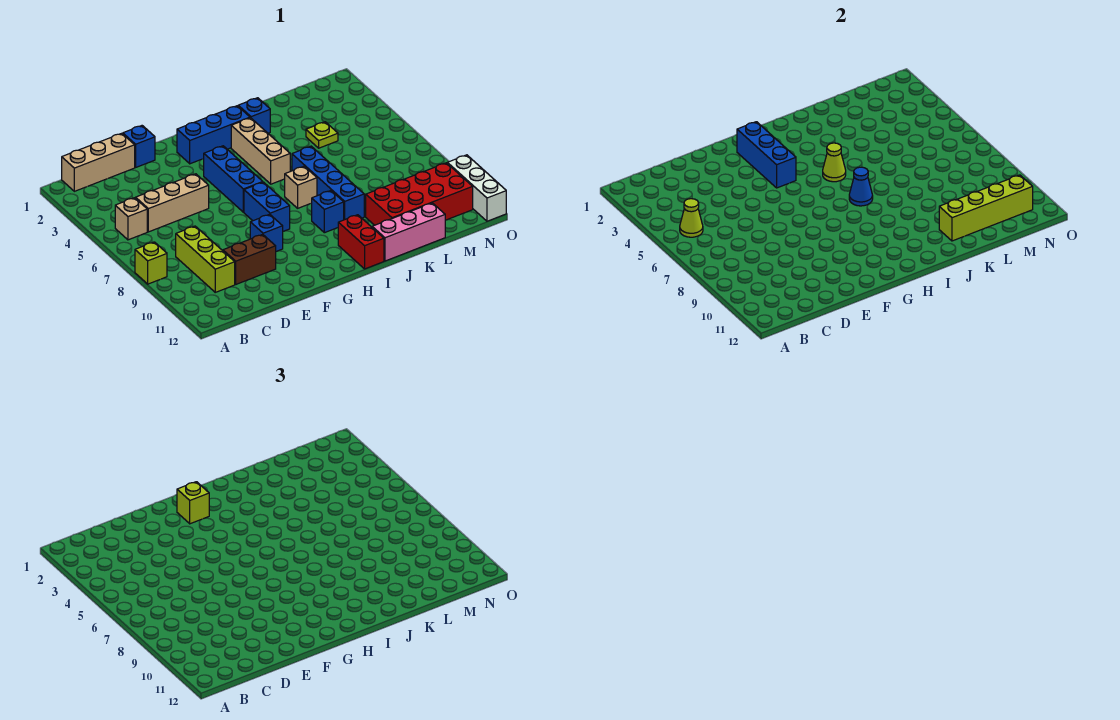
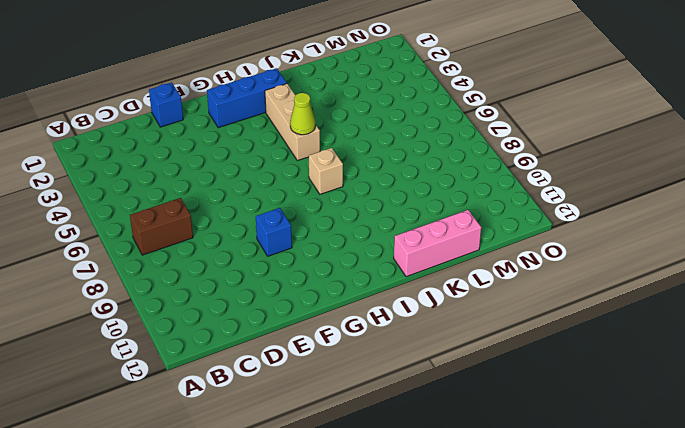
brown 1x2 brick [130,198,193,255] -> brown 1x2 brick moved to [223,234,276,284]
none -> lime 1x1 brick [135,242,167,284]
none -> tan 1x3 brick [62,133,135,191]
none -> tan 1x1 brick [115,198,147,240]

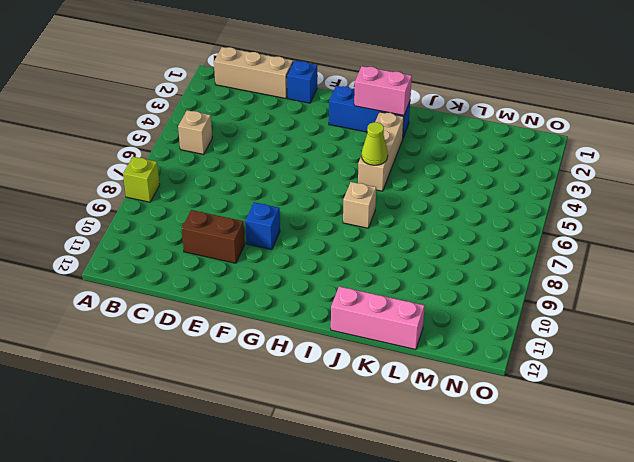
pink 1x2 brick [354,66,412,115] -> none
none -> tan 1x3 brick [136,174,209,232]
none -> lime 1x3 brick [176,226,235,292]
none -> blue 1x3 brick [204,146,262,212]

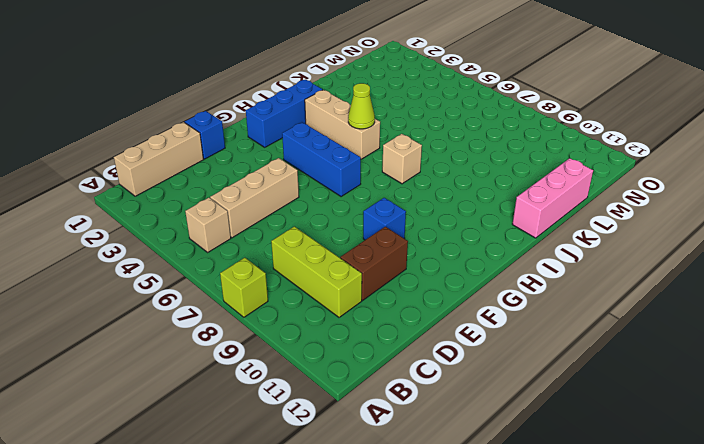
none -> blue 1x2 brick [244,182,290,231]
none -> blue 1x1 brick [312,191,344,233]
none -> red 1x2 brick [338,215,384,269]

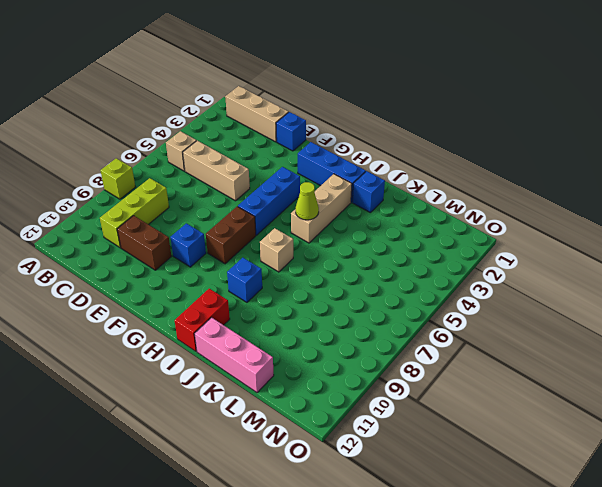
brown 1x2 brick [206,206,256,264] -> blue 1x2 brick [244,182,290,231]
none -> blue 1x4 brick [292,146,364,220]
none -> red 2x4 brick [366,163,473,225]
none -> lime 1x1 plate [306,122,338,148]

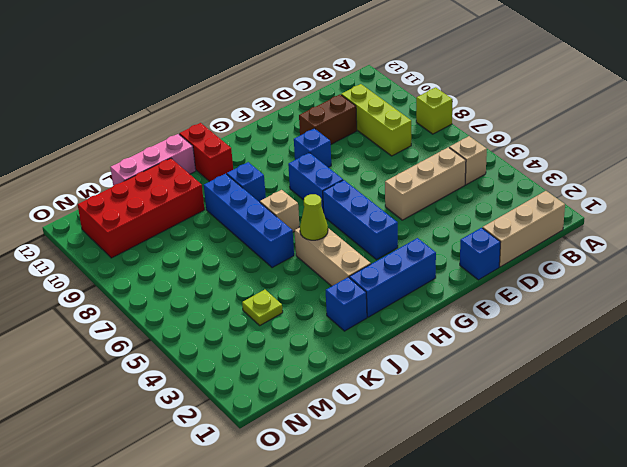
none -> white 1x3 brick [447,155,506,221]
none -> lime 1x1 cone [680,199,703,237]
none -> blue 1x3 brick [737,122,796,188]

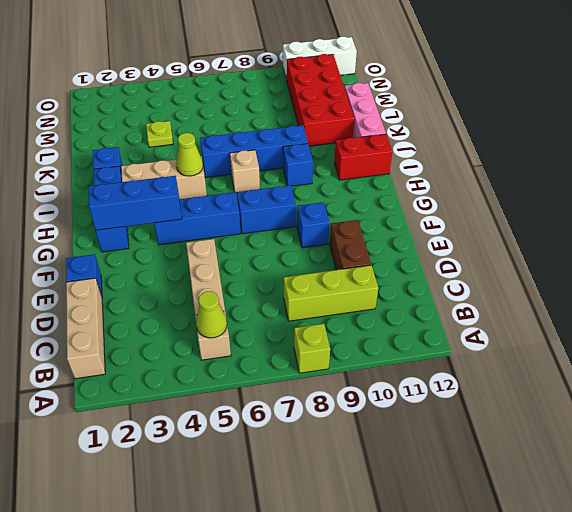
none -> blue 1x1 cone [849,167,873,206]
none -> lime 1x4 brick [939,175,1033,241]
none -> lime 1x1 brick [177,482,209,524]

